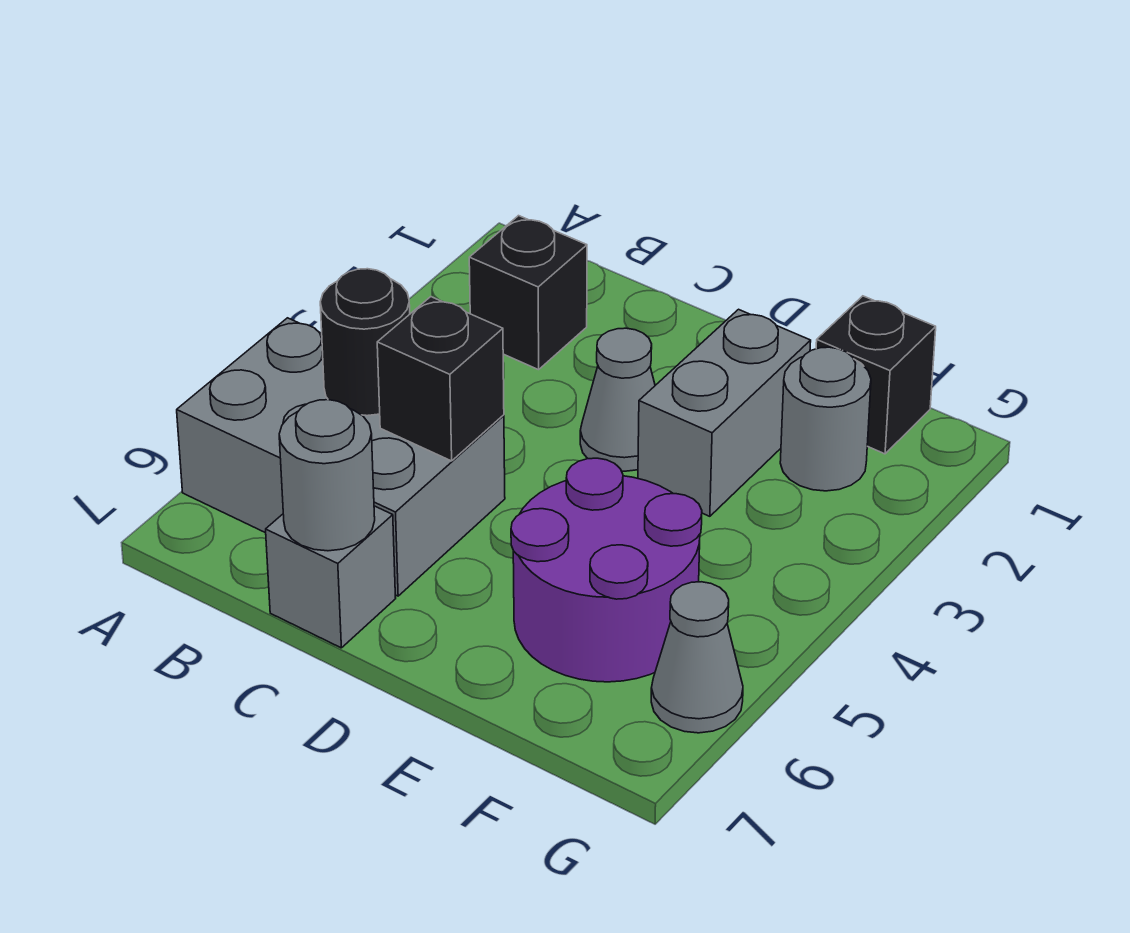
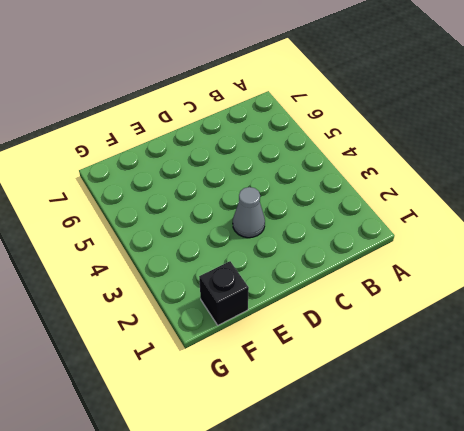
none -> grey 2x3 brick [177,318,505,596]
none -> black 1x1 brick [469,216,587,370]
none -> grey 1x1 brick [266,506,396,648]

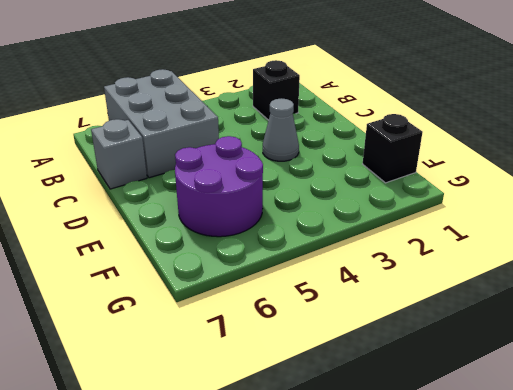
none -> grey 1x2 brick [638,309,811,516]
none -> grey 1x1 round brick [780,347,871,491]
none -> grey 1x1 cone [651,582,743,733]

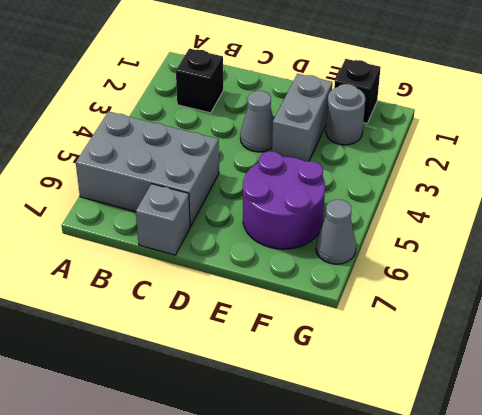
none -> black 1x1 round brick [320,269,410,416]
none -> black 1x1 brick [377,297,504,461]
none -> grey 1x1 round brick [279,400,375,551]

